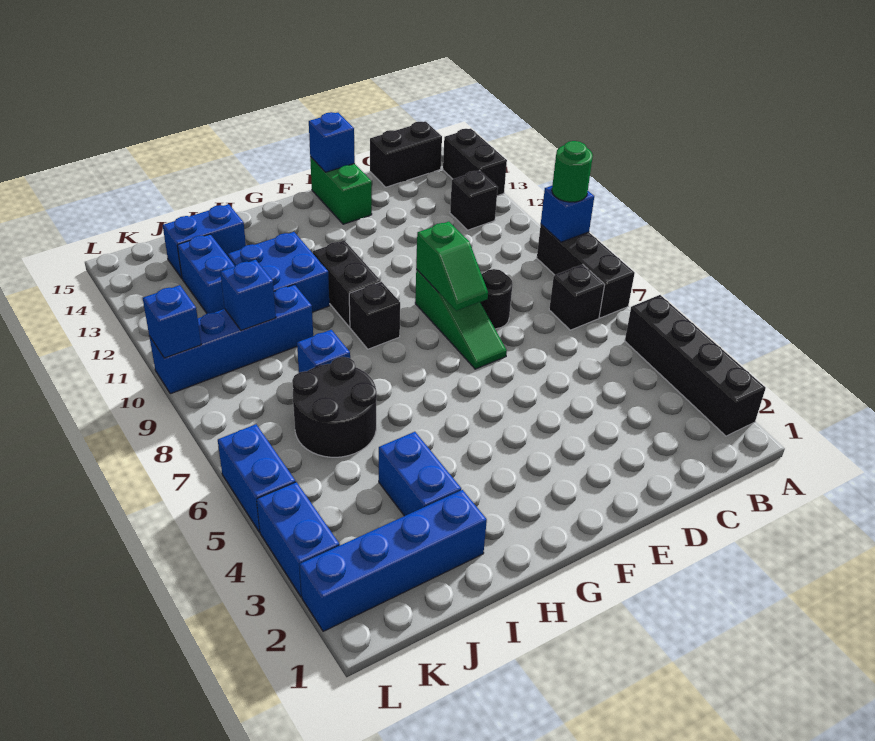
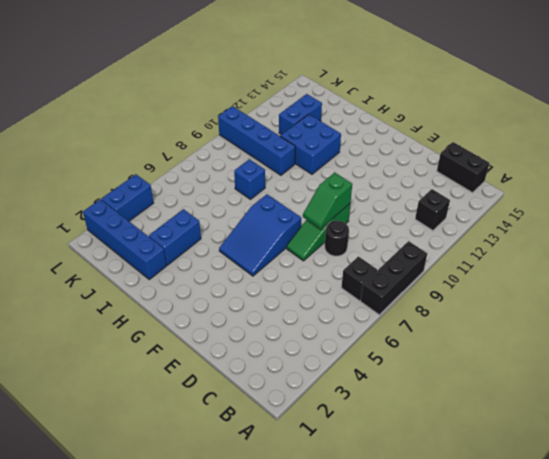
blue 2x3 slope [219,194,301,276] -> none
none -> black 1x4 brick [625,295,766,436]
none -> black 1x2 brick [443,129,507,196]
none -> green 1x2 brick [310,157,372,224]

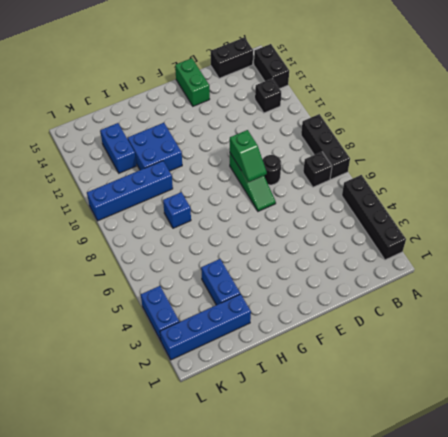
none -> black 1x1 brick [349,282,400,349]
none -> black 1x2 brick [313,240,381,327]
none -> black 2x2 round brick [292,357,377,457]

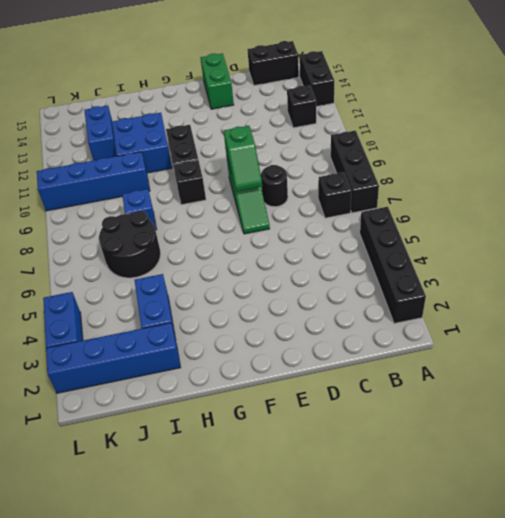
none -> blue 1x2 brick [163,204,246,278]
none -> blue 1x2 brick [218,424,296,532]
none -> blue 1x1 brick [541,186,594,242]

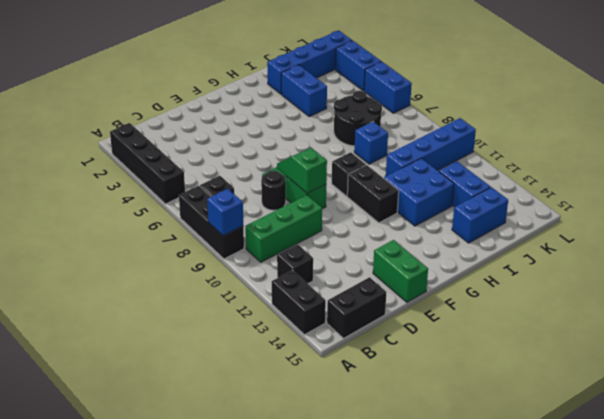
green 1x3 brick [245,195,322,262] -> none
none -> blue 1x1 brick [309,112,355,172]
none -> blue 1x1 brick [220,260,276,331]
none -> blue 1x1 brick [143,285,201,358]

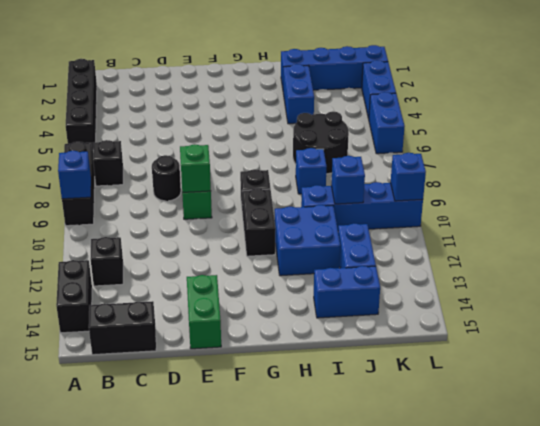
none -> blue 1x1 brick [309,112,355,172]
none -> green 1x1 round brick [552,141,593,202]

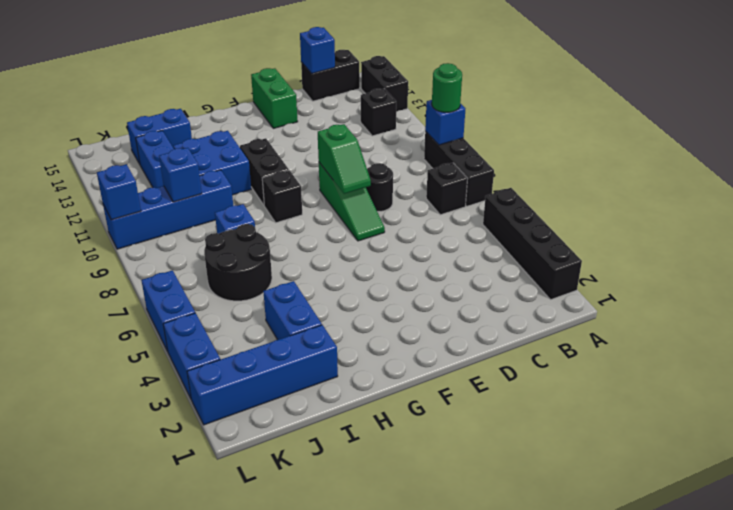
blue 1x1 brick [300,27,335,74] -> blue 1x1 brick moved to [309,112,355,172]

